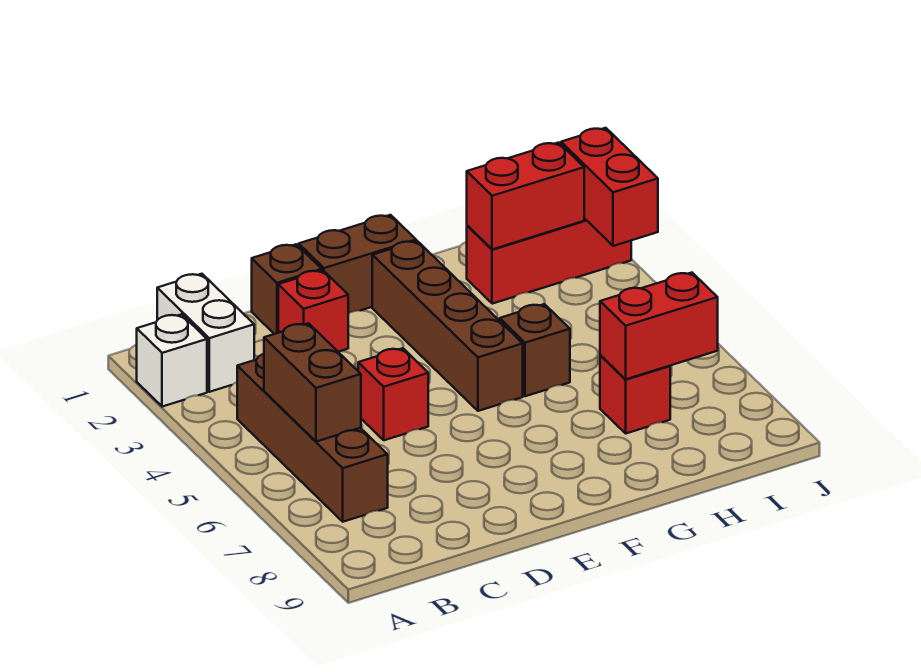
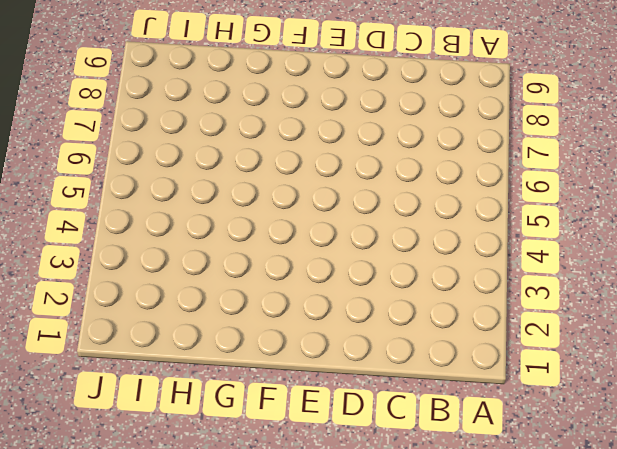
none -> white 1x1 brick [137,314,207,407]
none -> white 1x2 brick [157,274,254,392]
none -> brown 1x4 brick [237,354,388,522]

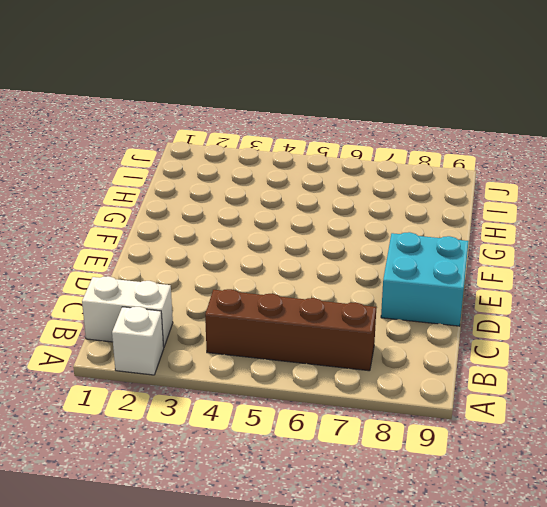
cyan 2x2 brick [381,232,469,326] -> none
none -> brown 1x1 brick [252,244,322,334]
none -> red 1x1 brick [278,270,348,351]
none -> red 1x1 brick [358,348,428,440]

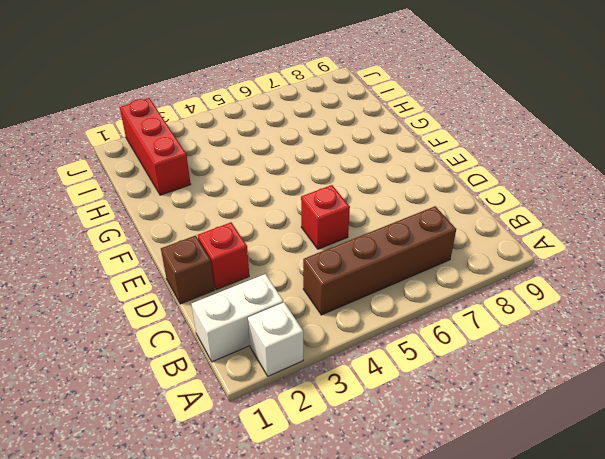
none -> brown 1x2 brick [299,215,416,314]
none -> brown 1x4 brick [372,241,523,411]
none -> brown 1x1 brick [500,304,570,396]

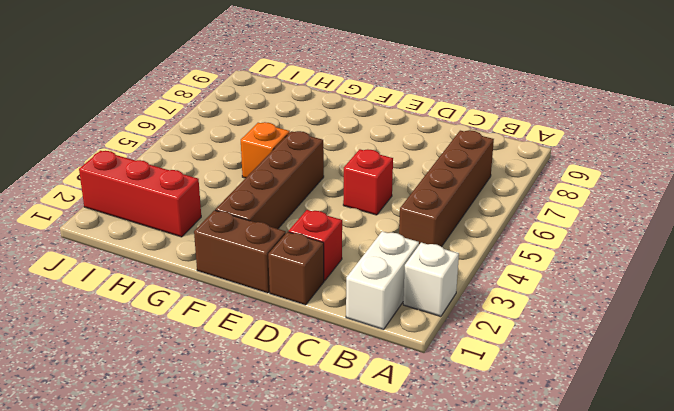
orange 1x1 brick [241,122,290,178] -> brown 1x1 brick [500,304,570,396]
none -> red 1x1 brick [600,355,670,433]
none -> brown 1x2 brick [264,323,361,442]
none -> red 1x2 brick [467,143,584,249]

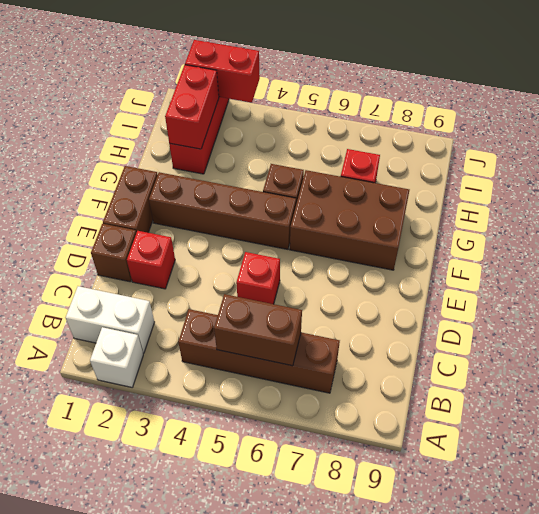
brown 2x3 brick [290,170,409,270] -> none
none -> red 1x2 brick [600,273,718,379]

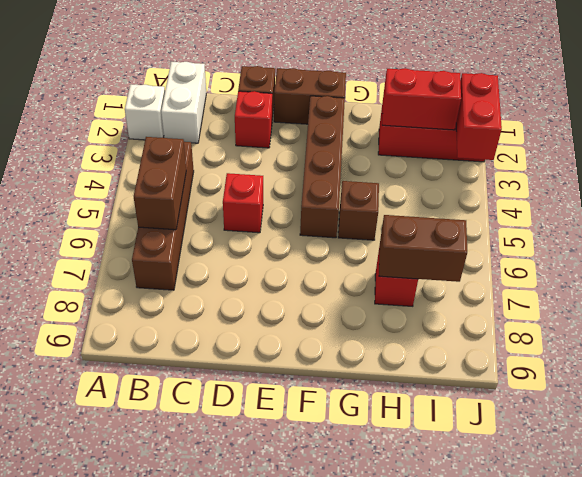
brown 1x2 brick [379,215,467,282] -> red 1x2 brick [600,273,718,379]

